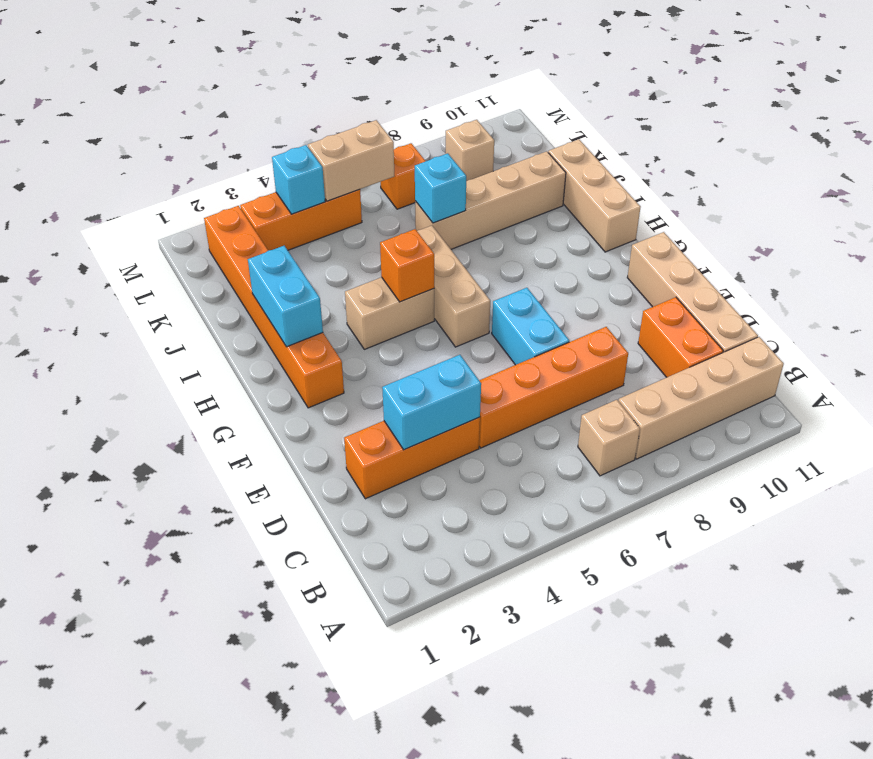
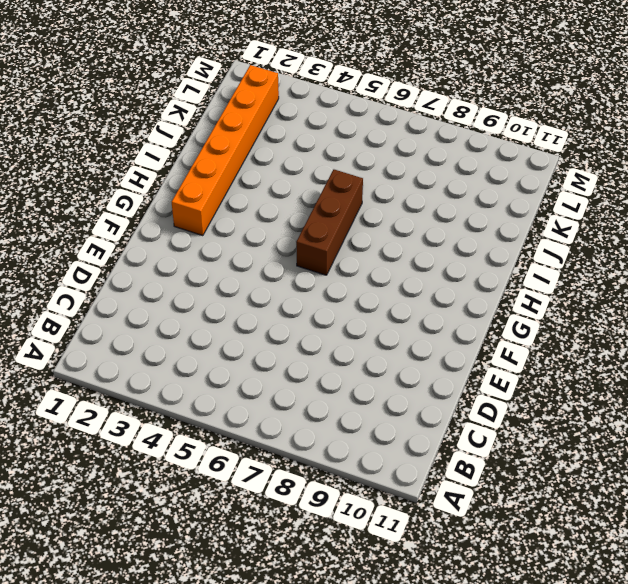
brown 1x3 brick [296,170,363,275] -> tan 1x3 brick [417,226,490,347]
none -> tan 1x1 brick [578,400,640,476]
none -> tan 1x4 brick [618,337,784,459]
none -> orange 1x2 brick [638,297,723,377]

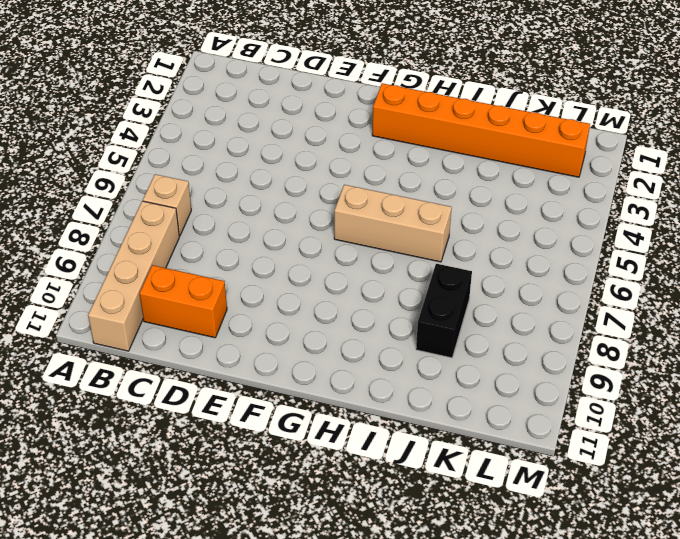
black 1x2 brick [416,264,472,358] -> tan 1x4 brick [415,151,566,249]
none -> tan 1x4 brick [627,232,758,352]
none -> orange 1x3 brick [344,417,480,499]
none -> orange 1x4 brick [479,327,628,448]

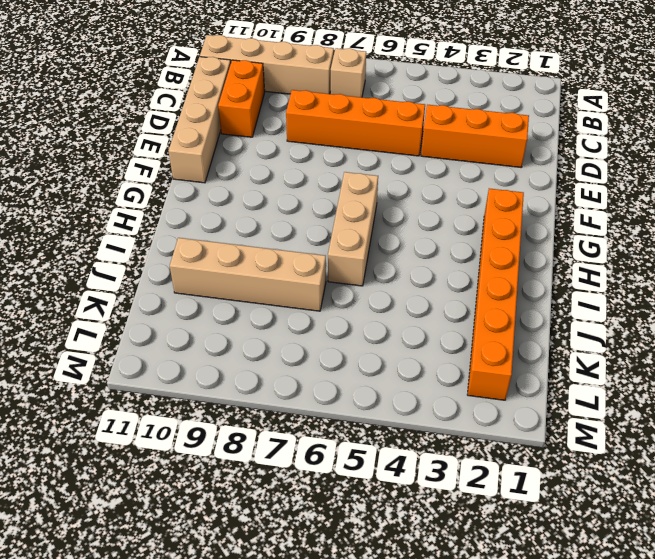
none -> cyan 1x2 brick [492,288,569,365]
none -> tan 1x2 brick [345,277,434,349]
none -> tan 1x3 brick [548,139,640,252]

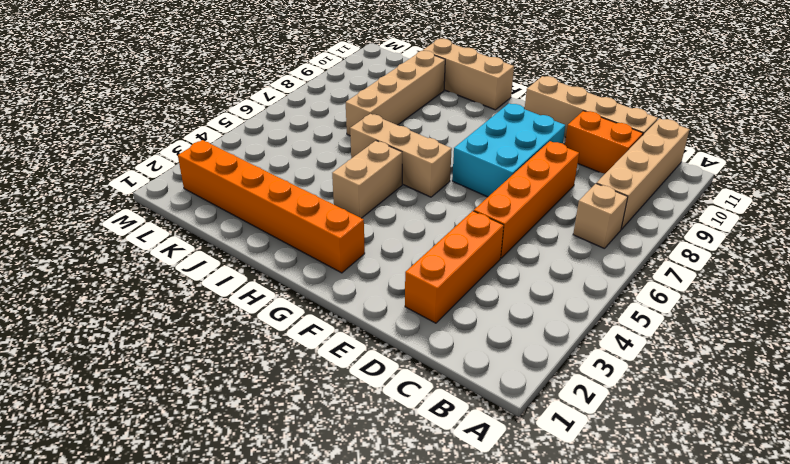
cyan 2x3 brick [452,103,565,197] -> cyan 1x2 brick [492,288,569,365]
none -> orange 1x3 brick [240,189,362,251]
none -> orange 1x1 brick [381,143,425,209]
none -> tan 1x1 brick [446,120,494,181]

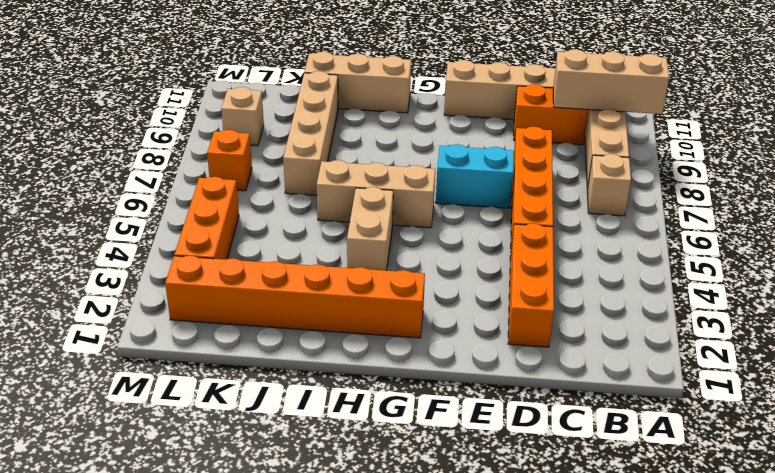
tan 1x3 brick [553,49,669,114] -> none
none -> cyan 1x2 brick [382,355,481,450]
none -> cyan 1x2 brick [248,246,323,347]
none -> orange 1x1 brick [380,229,434,302]

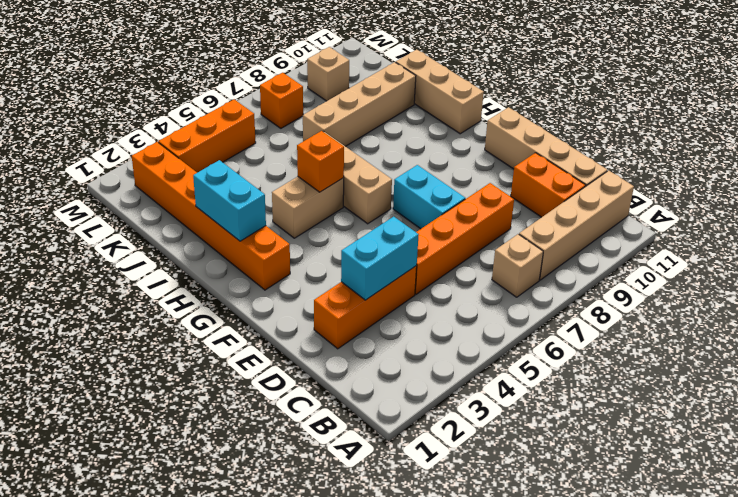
none -> cyan 1x1 brick [415,153,466,223]
none -> cyan 1x1 brick [272,145,325,214]
none -> tan 1x2 brick [308,120,394,201]

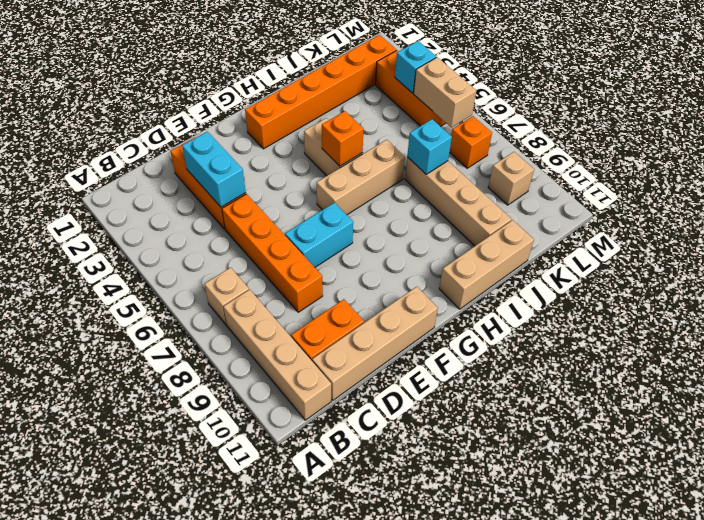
none -> cyan 1x2 brick [248,246,323,347]

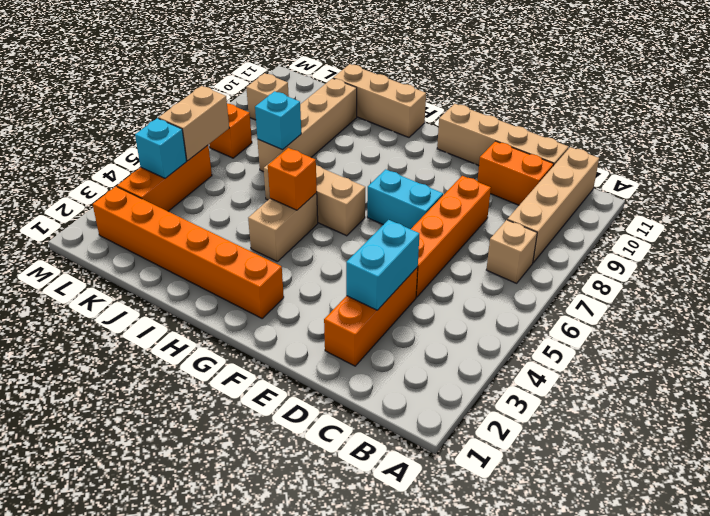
none -> cyan 1x2 brick [248,246,323,347]

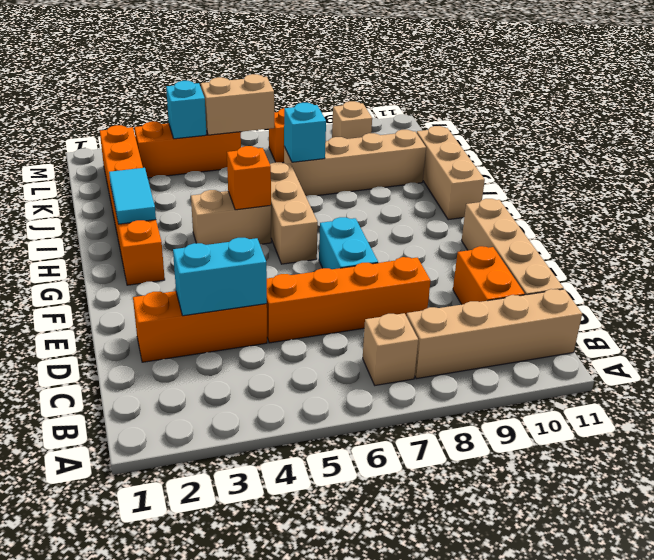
cyan 1x2 tile [109,168,156,224] -> cyan 1x2 brick [248,246,323,347]

